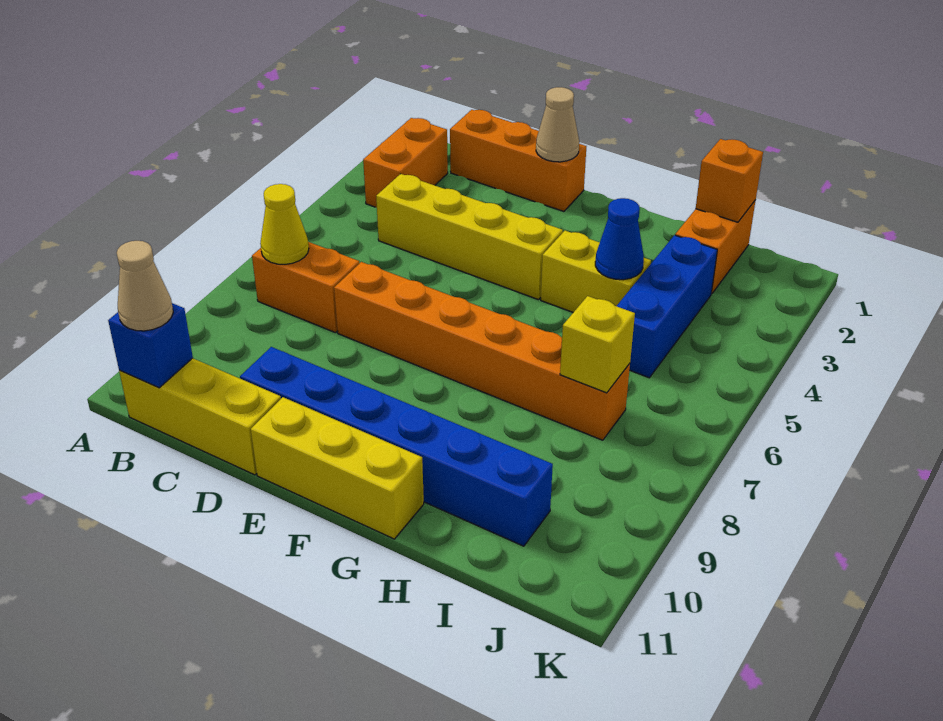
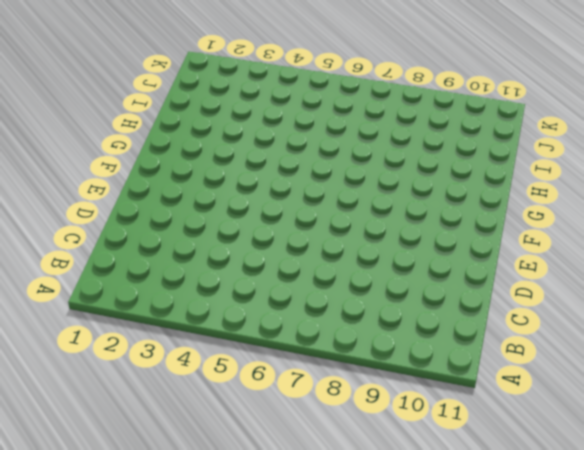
none -> orange 1x2 brick [363,118,448,208]
none -> orange 1x2 brick [252,242,359,333]
none -> yellow 1x3 brick [119,358,281,475]

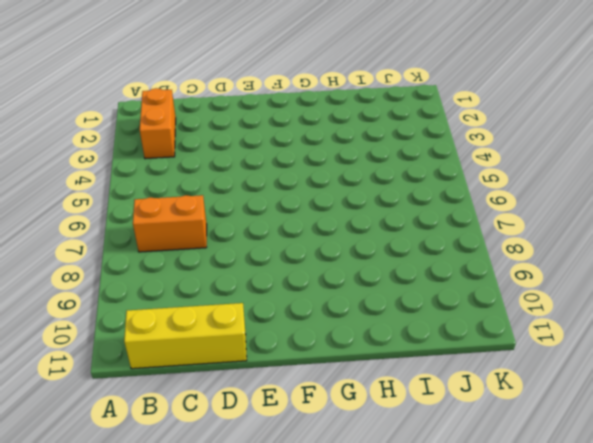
none -> orange 1x3 brick [450,110,586,211]
none -> yellow 1x4 brick [376,174,563,300]
none -> orange 1x6 brick [334,262,630,440]

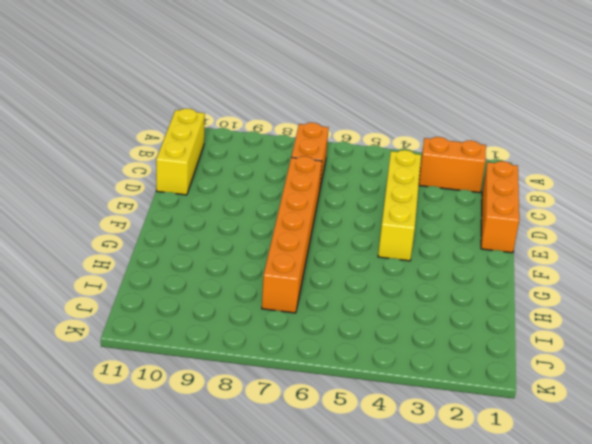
none -> blue 1x6 brick [240,347,553,546]
none -> yellow 1x3 brick [251,397,424,539]
none -> yellow 1x2 brick [541,231,651,312]

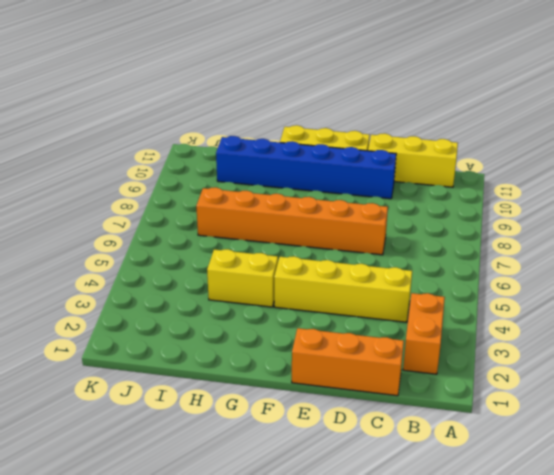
none -> orange 1x2 brick [252,242,359,333]
none -> orange 1x2 brick [675,200,756,294]
none -> blue 1x3 brick [617,235,717,378]

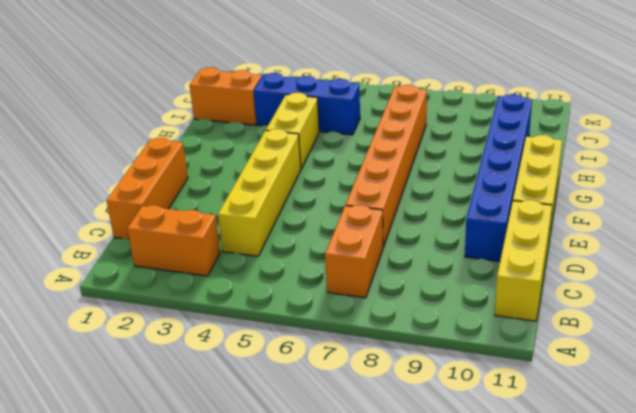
none -> yellow 1x1 cone [260,184,309,264]
none -> blue 1x1 brick [108,303,193,388]
none -> tan 1x1 cone [536,87,579,162]

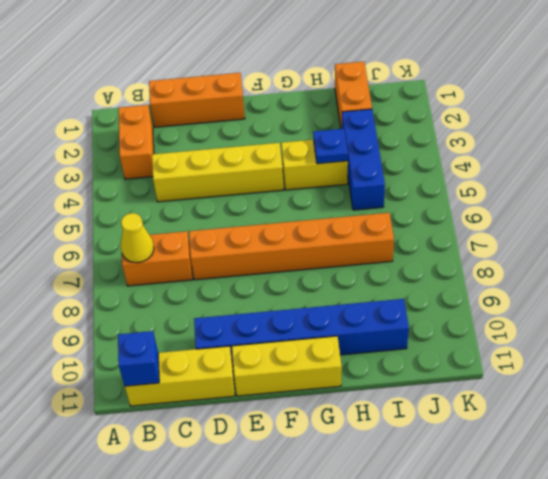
blue 1x1 plate [313,129,348,164] -> blue 1x1 cone [595,198,644,280]
none -> tan 1x1 cone [536,87,579,162]
none -> orange 1x1 brick [696,139,763,222]
none -> yellow 1x1 brick [560,296,635,393]

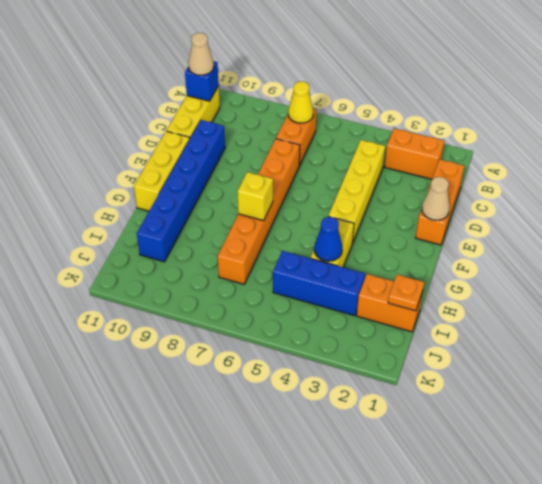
yellow 1x1 brick [237,172,273,221] -> yellow 1x1 brick moved to [560,296,635,393]
orange 1x1 plate [388,274,424,311] -> orange 1x1 brick [696,139,763,222]

